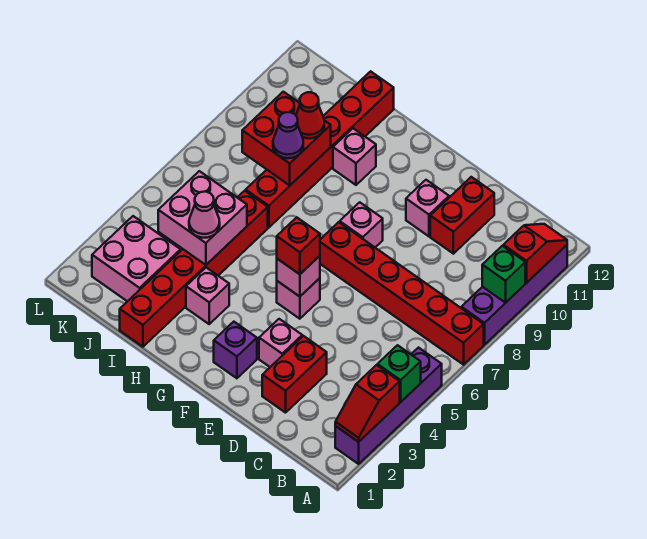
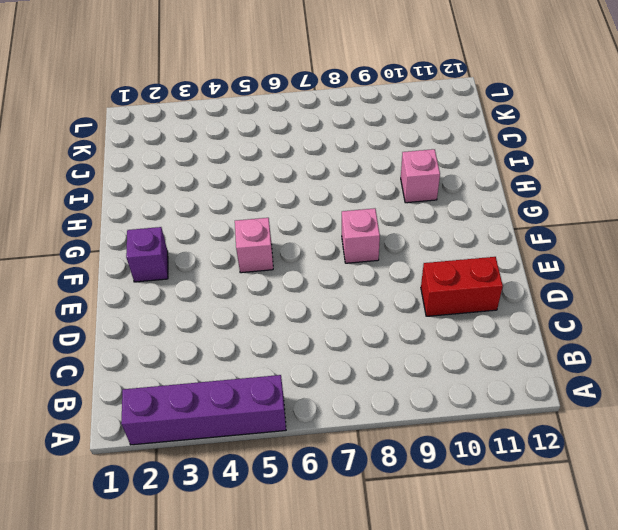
none -> red 1x6 brick [320,222,484,365]
none -> purple 1x4 brick [461,245,567,345]
none -> red 1x2 brick [262,336,327,413]

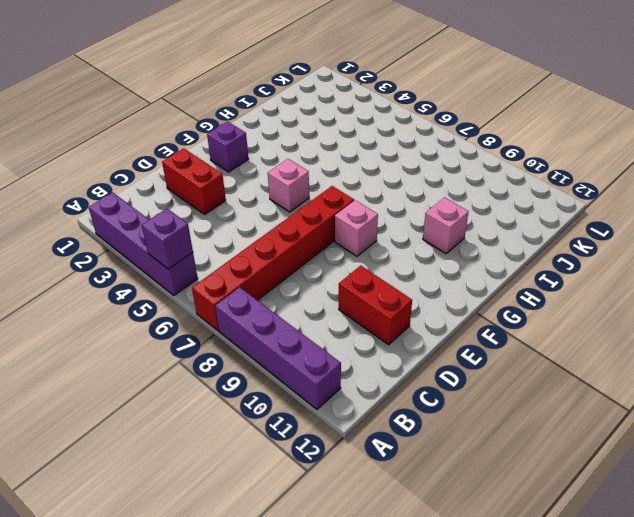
purple 1x1 brick [142,209,193,269] -> none
none -> pink 1x1 brick [259,319,302,367]
none -> pink 1x1 brick [406,180,449,236]
none -> pink 1x1 brick [186,268,229,324]

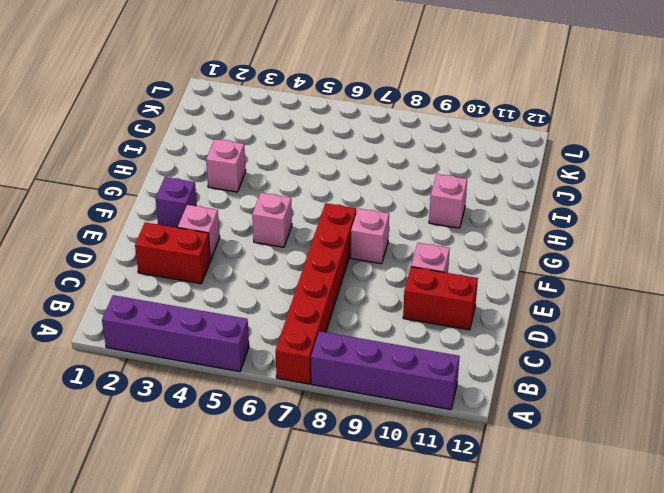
none -> red 1x6 brick [120,191,268,347]
none -> red 1x6 brick [246,71,394,228]
none -> pink 2x2 brick [92,216,181,301]

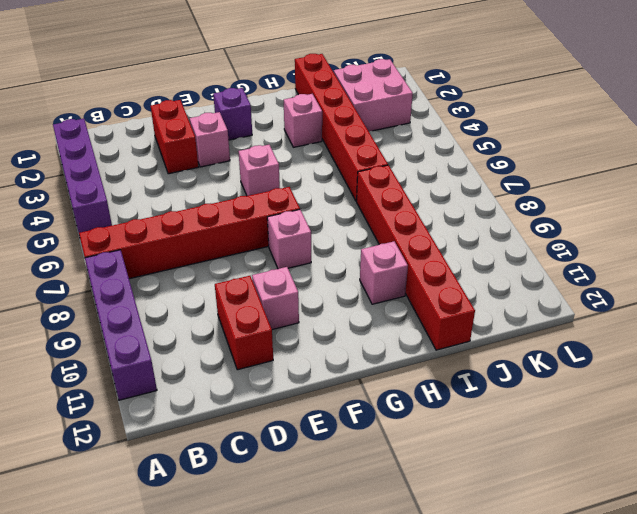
none -> red 1x2 slope [335,365,400,442]
none -> green 1x1 brick [377,345,421,402]
none -> green 1x1 brick [482,246,525,303]

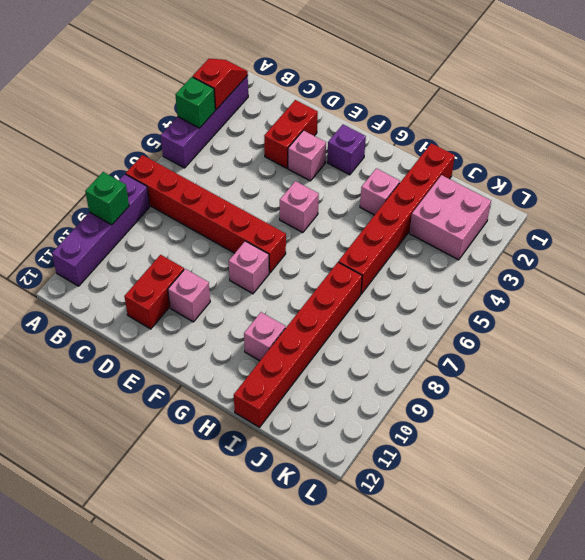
none -> red 1x2 slope [503,224,567,283]
none -> pink 1x1 brick [277,256,320,297]
none -> pink 2x2 brick [158,171,247,265]

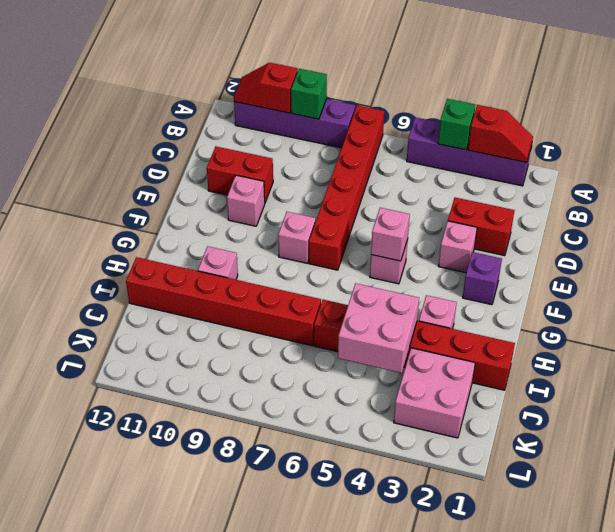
none -> red 2x2 brick [242,92,331,185]
none -> red 1x1 brick [277,217,320,274]
none -> pink 1x1 cone [189,192,220,238]

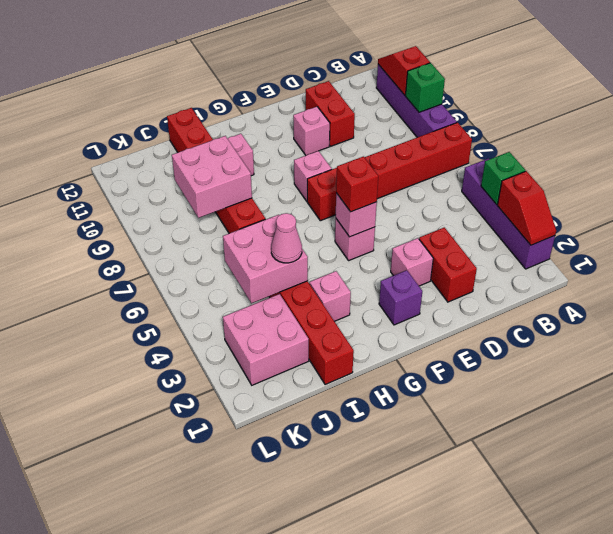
pink 2x2 brick [172,136,252,218] -> red 2x2 brick [242,92,331,185]
none -> purple 1x1 cone [273,112,303,158]
none -> red 1x1 cone [296,92,324,138]

